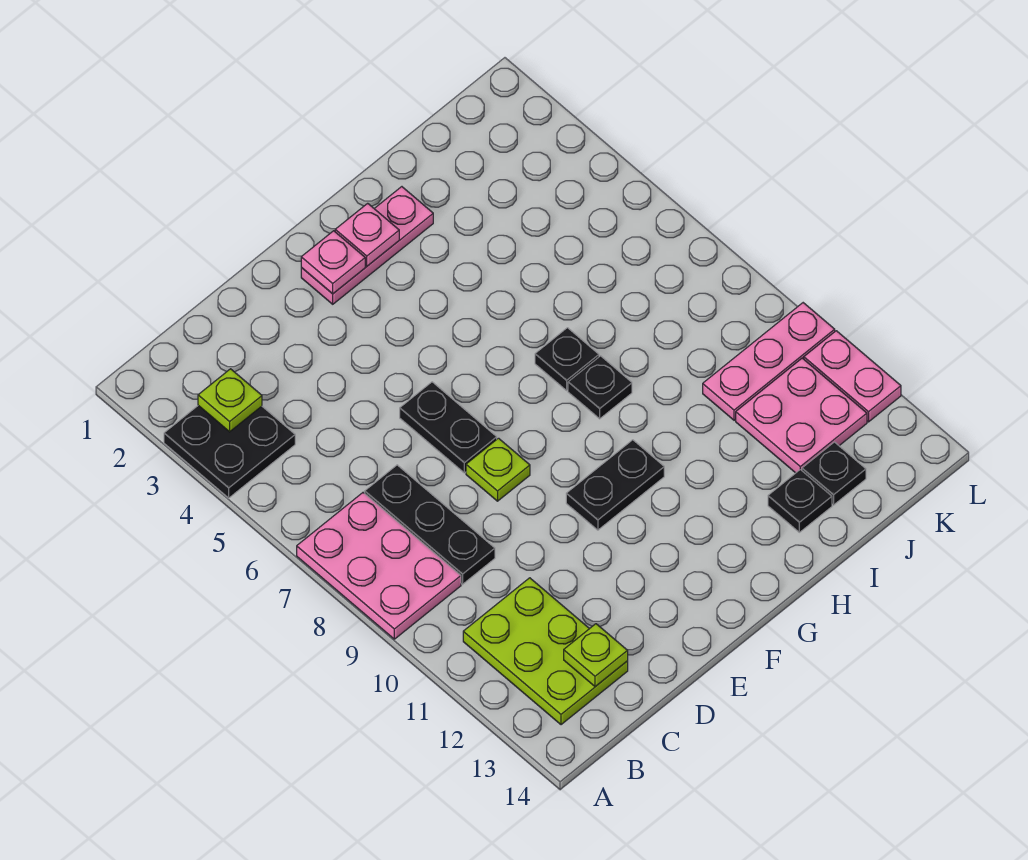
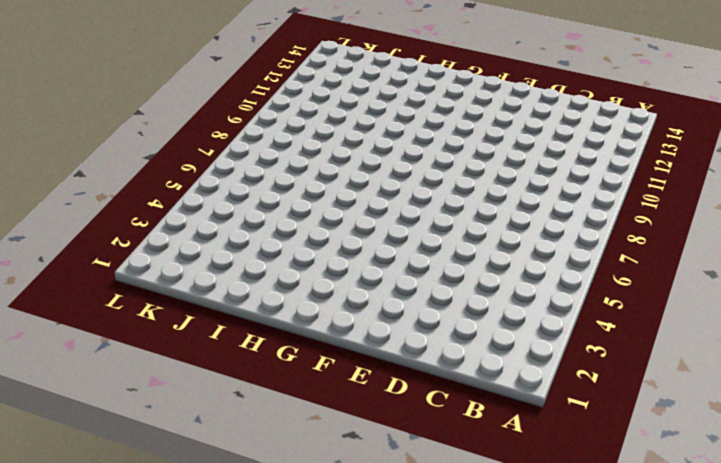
none -> black 2x2 plate [164,406,295,498]
none -> pink 2x3 plate [297,493,461,639]
none -> lime 2x3 plate [463,578,628,725]

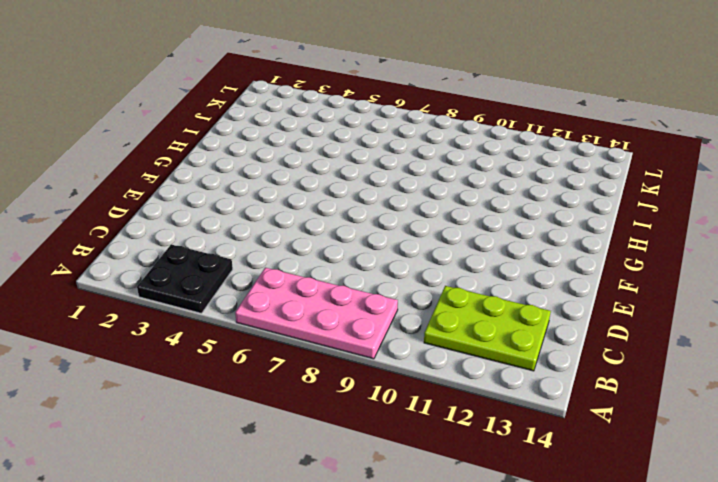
pink 2x4 plate [235,268,398,359] -> pink 2x3 plate [297,493,461,639]
none -> black 1x3 plate [365,465,495,584]
none -> black 1x2 plate [400,382,497,473]
none -> lime 1x1 plate [466,438,530,501]

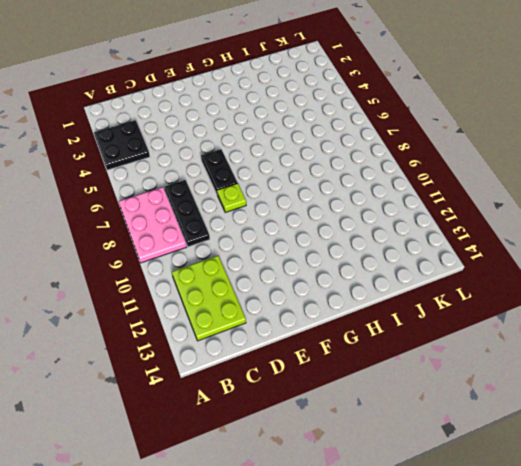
none -> pink 1x3 plate [301,187,433,304]
none -> black 1x2 plate [566,440,664,530]
none -> black 1x1 plate [535,328,599,390]

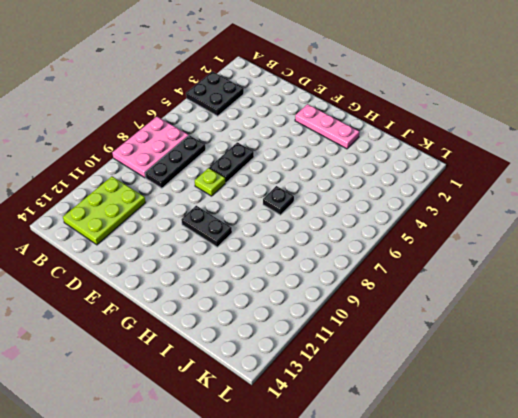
none -> black 1x1 plate [568,356,632,419]
none -> black 1x1 plate [768,470,832,532]
none -> pink 1x3 plate [703,303,835,420]

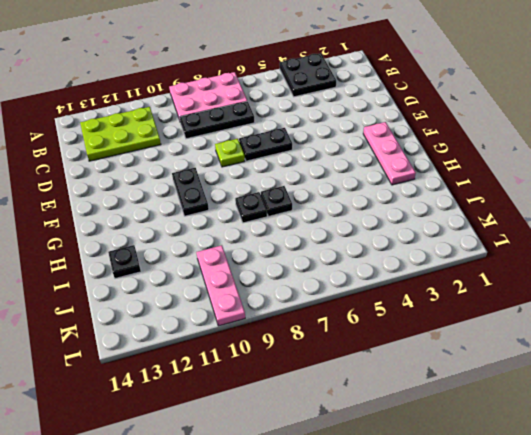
none -> pink 2x2 plate [736,358,867,473]
none -> black 1x1 plate [802,442,866,505]
none -> pink 1x2 plate [804,331,901,422]

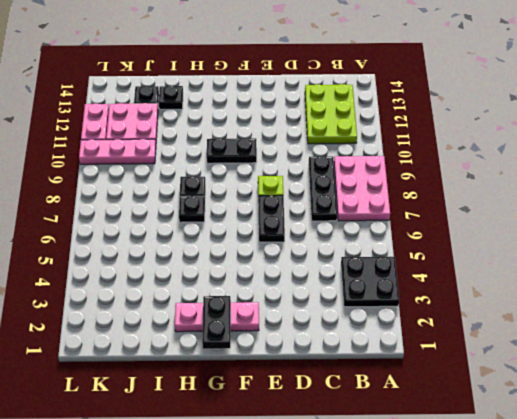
black 1x2 plate [202,296,231,349] -> pink 1x1 plate [335,203,399,266]
none -> lime 1x1 plate [198,369,262,432]
none -> lime 1x1 plate [564,624,628,687]
none -> pink 1x1 plate [301,231,365,294]

